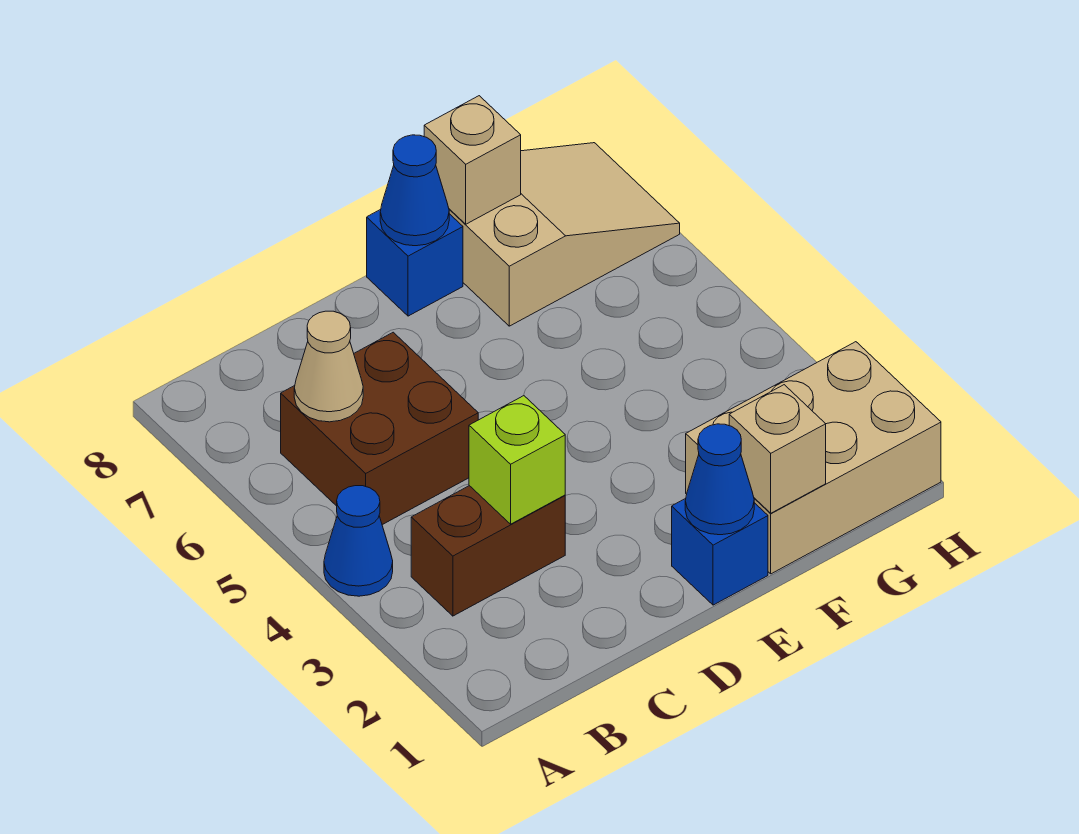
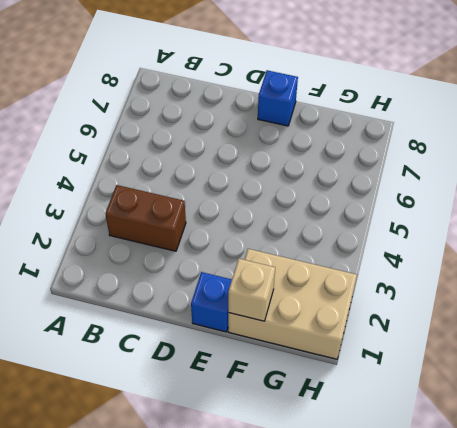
none -> blue 1x1 cone [324,486,393,596]
none -> brown 2x2 brick [281,332,478,525]
none -> tan 2x3 slope [449,143,680,326]

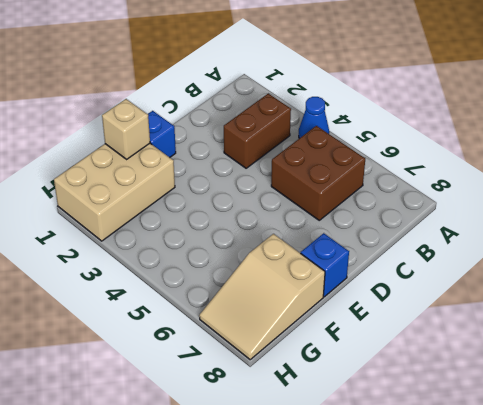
none -> tan 1x1 cone [294,311,363,422]
none -> lime 1x1 brick [469,396,565,524]
none -> blue 1x1 cone [685,424,754,535]

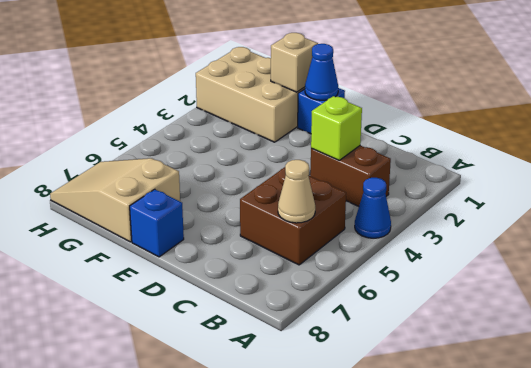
none -> blue 1x1 cone [380,135,449,246]
none -> tan 1x1 brick [424,96,521,224]

